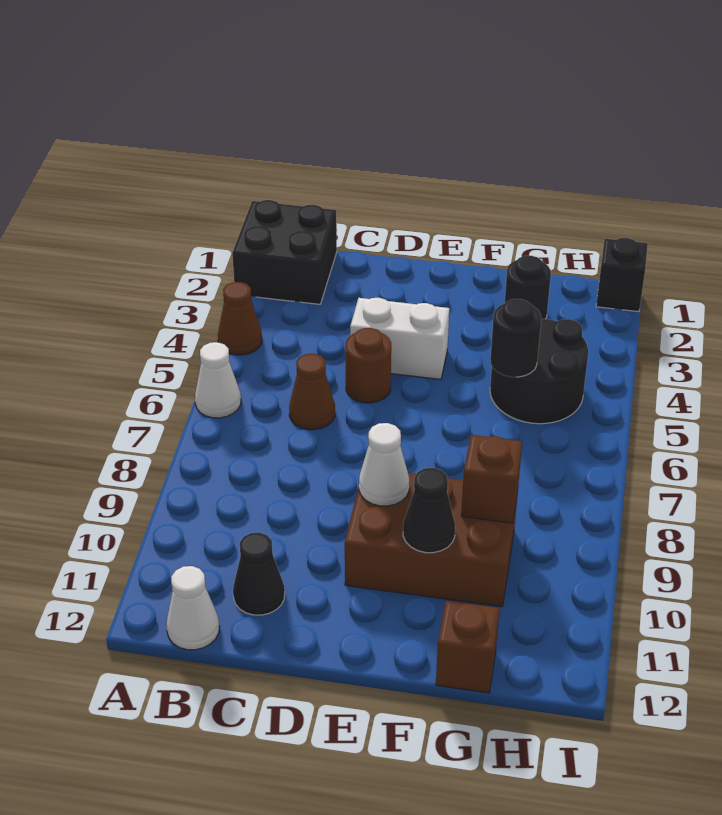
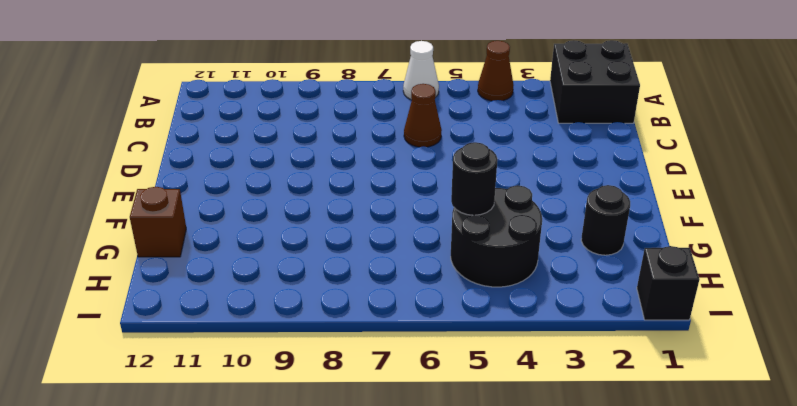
none -> white 1x1 cone [166,566,220,650]
none -> black 1x1 cone [233,532,285,615]
none -> white 1x2 brick [350,298,449,379]

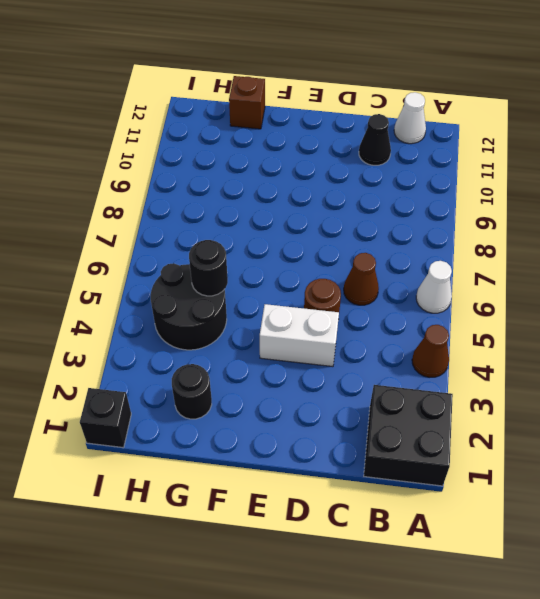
none -> brown 2x3 brick [345,473,518,607]
none -> white 1x1 cone [359,423,409,506]
none -> black 1x1 cone [403,468,455,553]

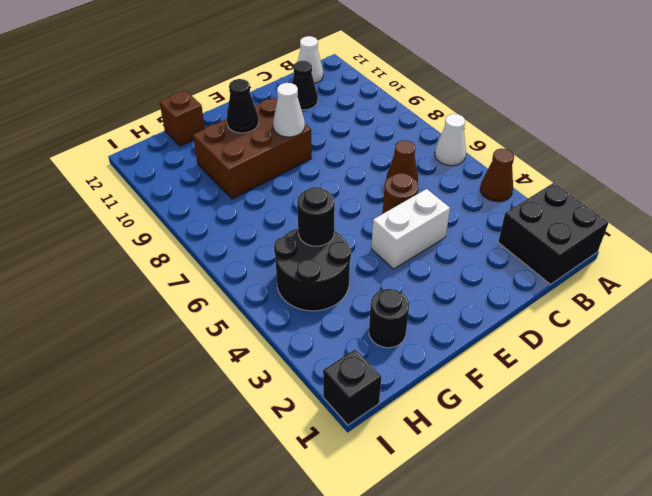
none -> brown 1x1 brick [461,435,522,523]

